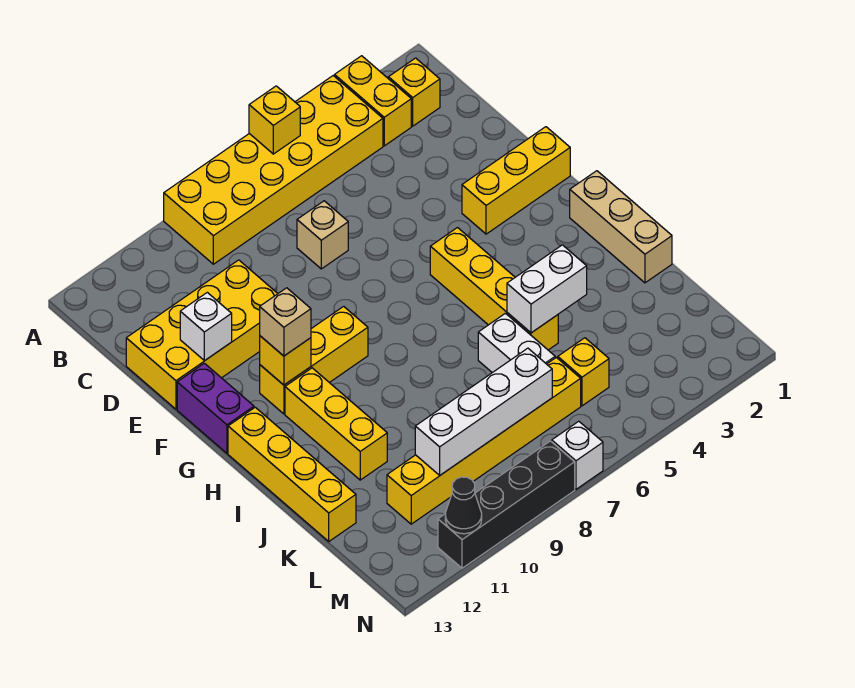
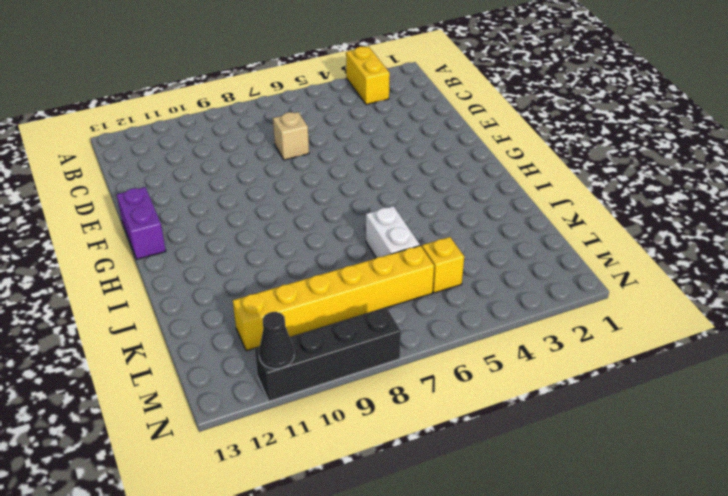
none -> yellow 2x6 brick [164,76,383,264]
none -> yellow 1x1 brick [388,58,440,126]
none -> yellow 2x4 brick [126,260,278,409]

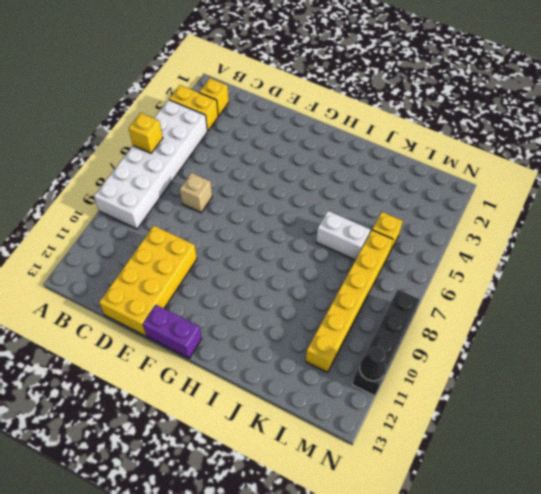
white 2x6 brick [94,100,207,229] -> yellow 2x6 brick [164,76,383,264]
none -> yellow 1x3 brick [462,127,570,234]
none -> yellow 1x4 brick [430,228,558,350]
none -> yellow 1x3 brick [260,306,368,414]

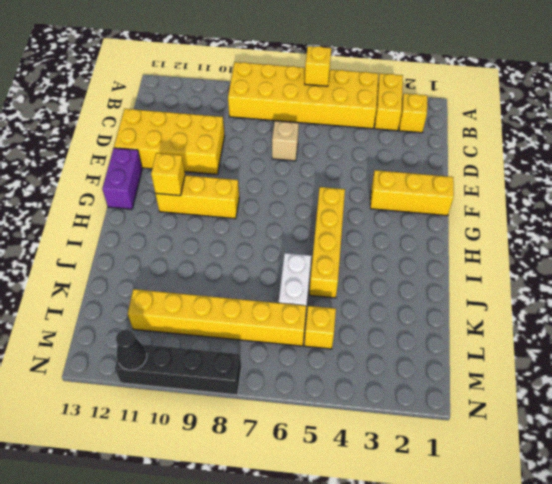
none -> tan 1x3 brick [570,171,672,283]
none -> yellow 1x3 brick [285,368,387,480]
none -> yellow 1x4 brick [228,407,356,541]

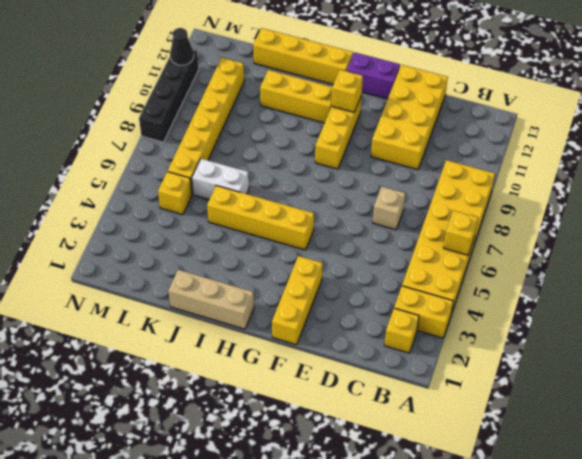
none -> white 1x1 brick [552,421,603,489]
none -> white 1x1 brick [180,292,232,361]
none -> white 1x2 brick [507,245,587,333]

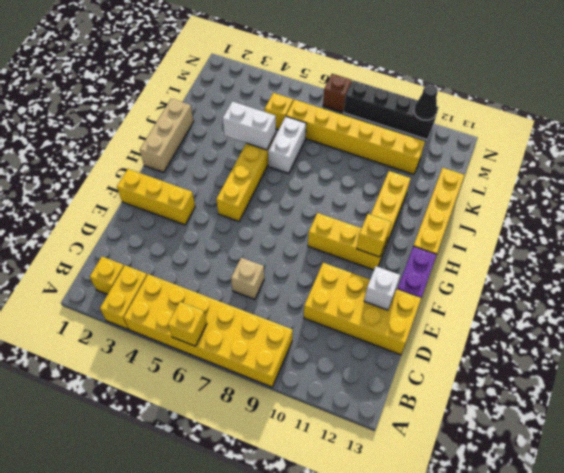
brown 1x1 brick [323,74,352,112] -> white 1x1 brick [552,421,603,489]
none -> white 1x4 brick [415,348,552,475]
none -> tan 1x1 brick [260,288,311,356]

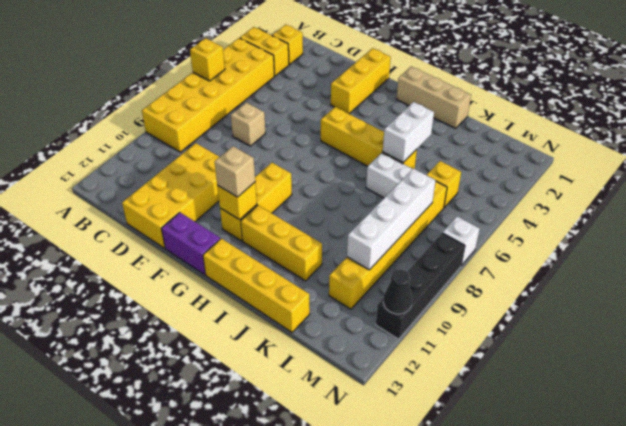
none -> white 1x1 brick [180,292,232,361]

